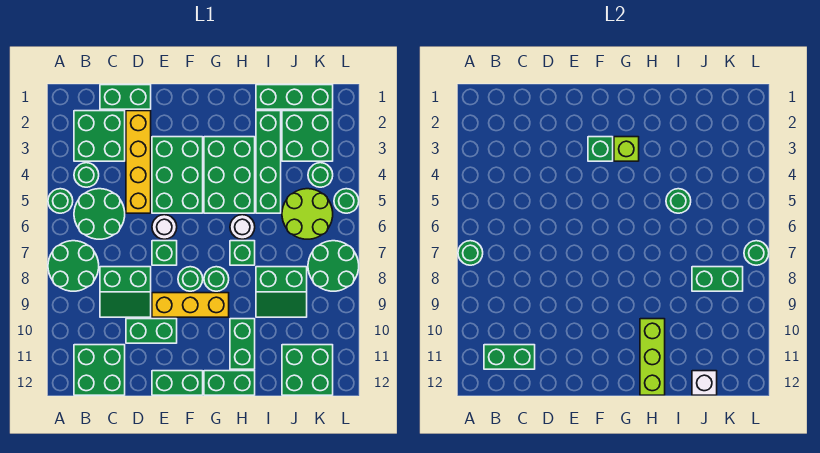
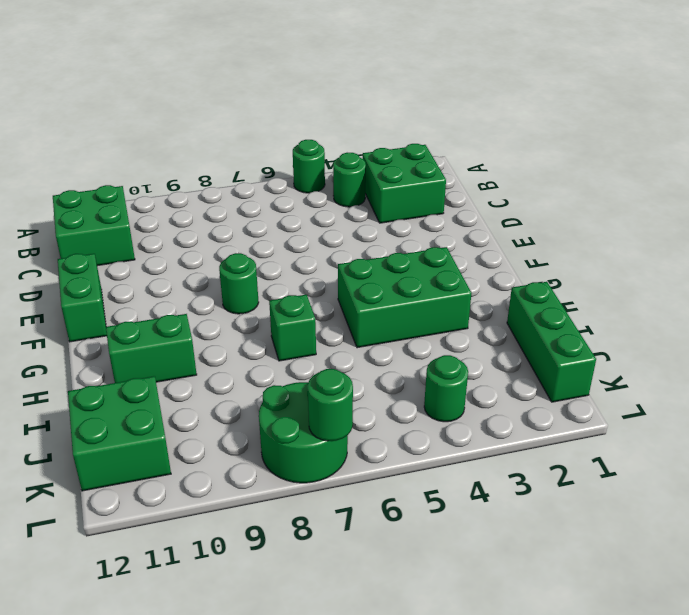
none -> green 2x2 round brick [48,241,99,291]
none -> green 2x2 round brick [74,189,125,239]
none -> green 1x2 brick [100,85,151,109]
none -> green 2x2 slope [100,267,151,317]

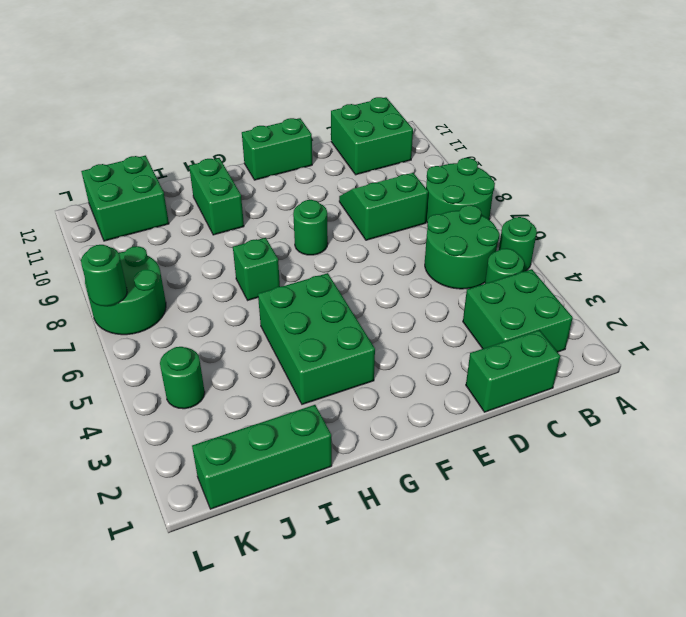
none -> yellow 1x4 brick [126,111,151,213]
none -> green 1x2 brick [126,319,177,343]
none -> green 2x3 brick [152,137,203,213]
none -> white 1x1 round brick [152,215,177,239]

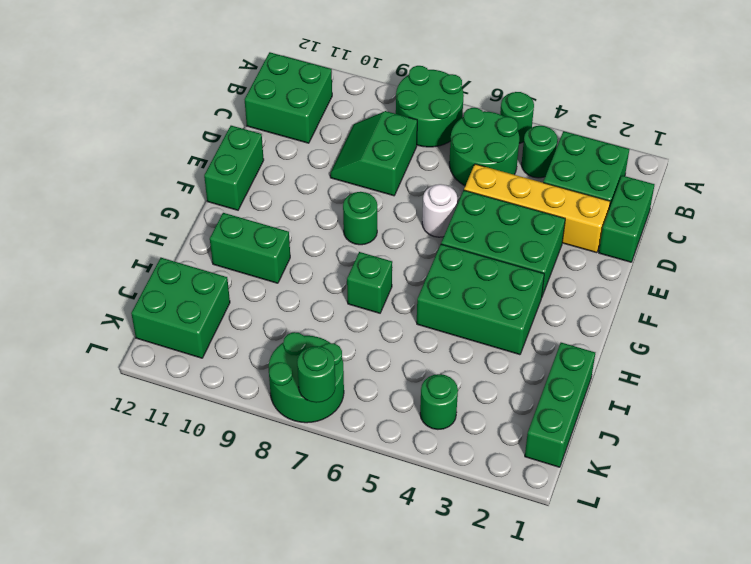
none -> green 1x2 brick [126,319,177,343]
none -> green 1x1 brick [152,241,177,265]
none -> yellow 1x3 brick [152,293,229,317]
none -> green 1x1 round brick [204,267,229,291]

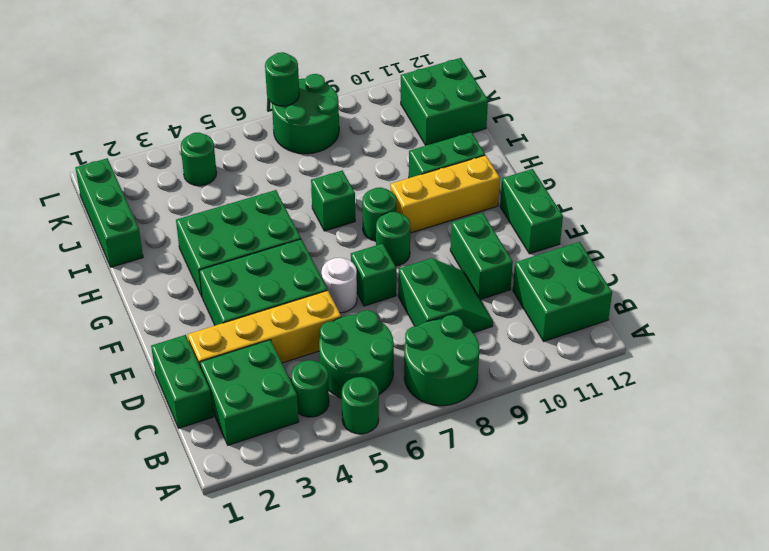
yellow 1x3 brick [390,155,500,233] -> yellow 1x3 brick turned to [152,293,229,317]
none -> green 1x2 brick [204,371,255,395]
none -> white 1x1 round brick [230,215,255,239]
none -> green 1x4 brick [256,111,281,213]
none -> green 2x2 slope [256,267,307,317]

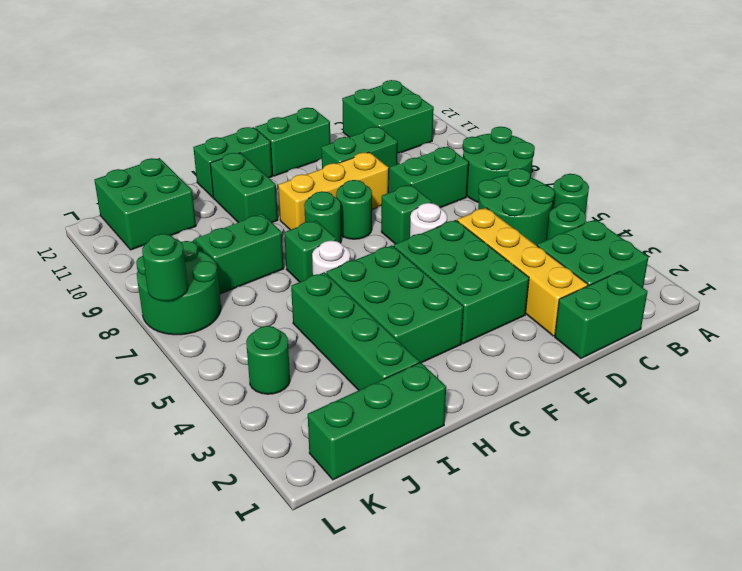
none -> green 2x2 brick [282,111,333,161]
none -> lime 2x2 round brick [282,189,333,239]
none -> green 1x1 round brick [334,189,359,213]
none -> green 1x1 round brick [458,241,483,265]

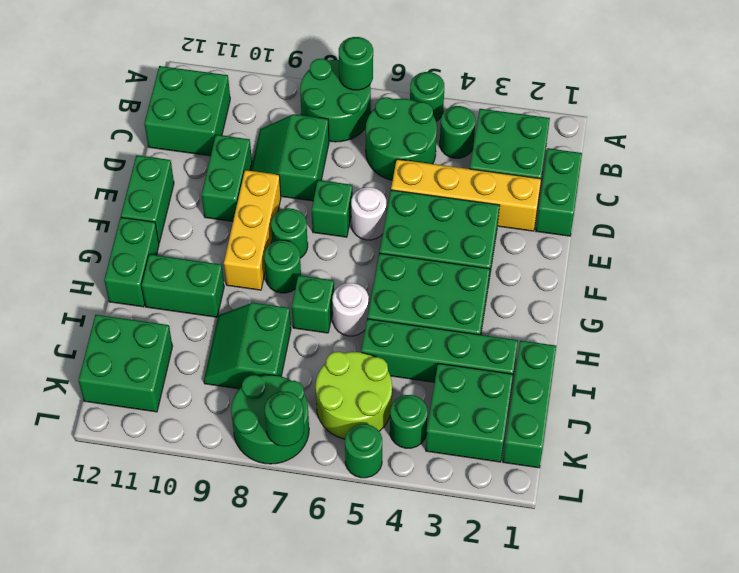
none -> green 1x2 brick [484,345,535,369]
none -> green 1x1 brick [588,137,613,161]
none -> lime 1x1 brick [614,137,639,161]
none -> lime 1x3 brick [640,319,665,395]

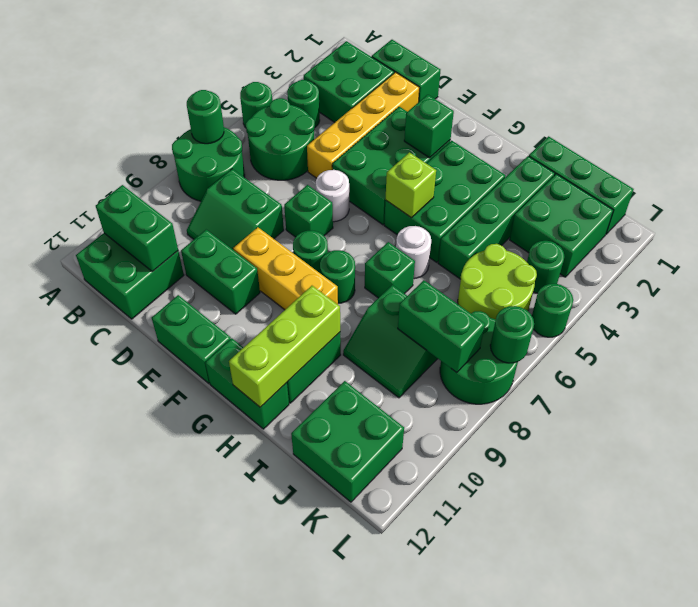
lime 1x1 brick [385,152,436,218] -> lime 1x1 brick moved to [614,137,639,161]
none -> green 1x1 round brick [666,189,691,213]
none -> white 1x1 brick [692,371,717,395]

